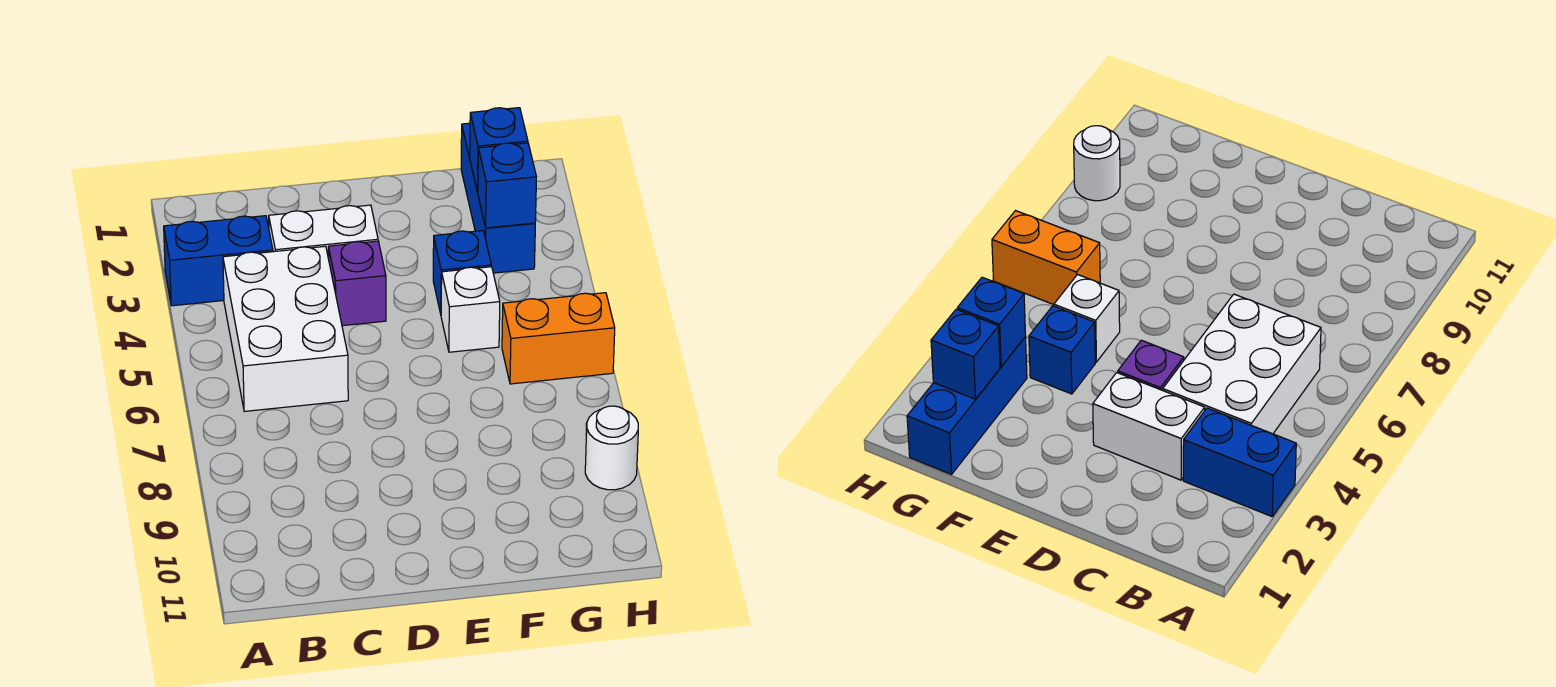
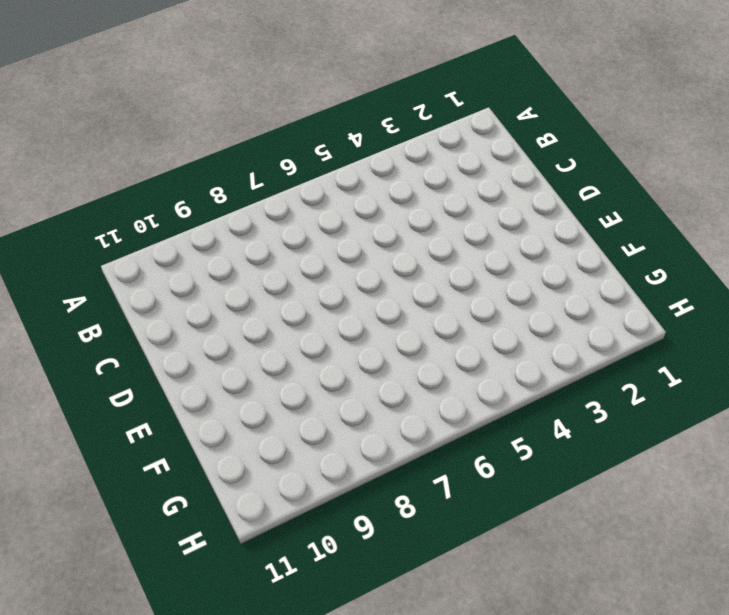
none -> blue 1x2 brick [164,216,273,306]
none -> white 2x3 brick [223,246,348,411]

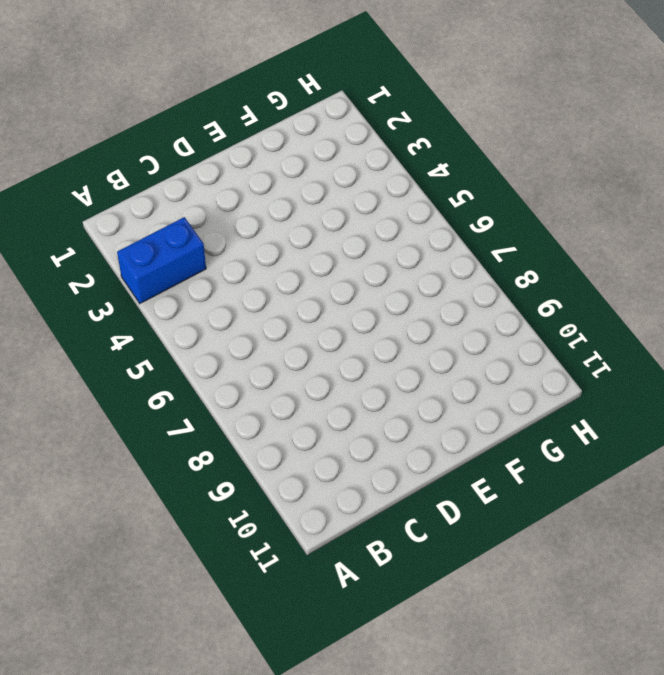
none -> white 2x3 brick [223,246,348,411]
none -> white 1x2 brick [269,205,378,259]

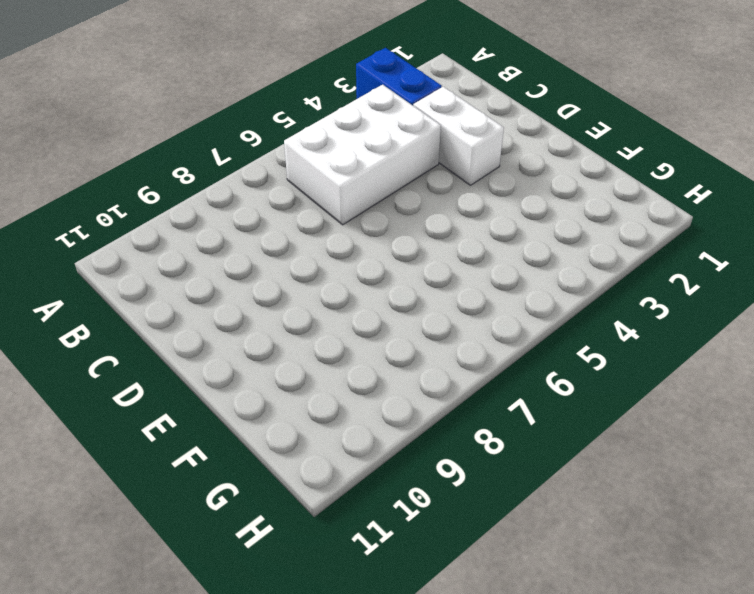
none -> purple 1x1 brick [328,241,386,326]
none -> blue 1x1 brick [433,231,491,314]

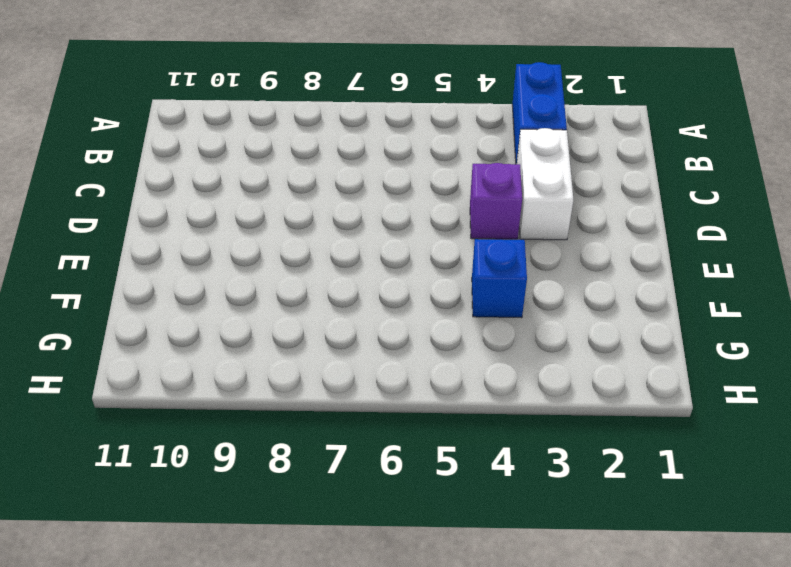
none -> white 2x3 brick [223,246,348,411]
none -> white 1x1 brick [441,267,500,352]

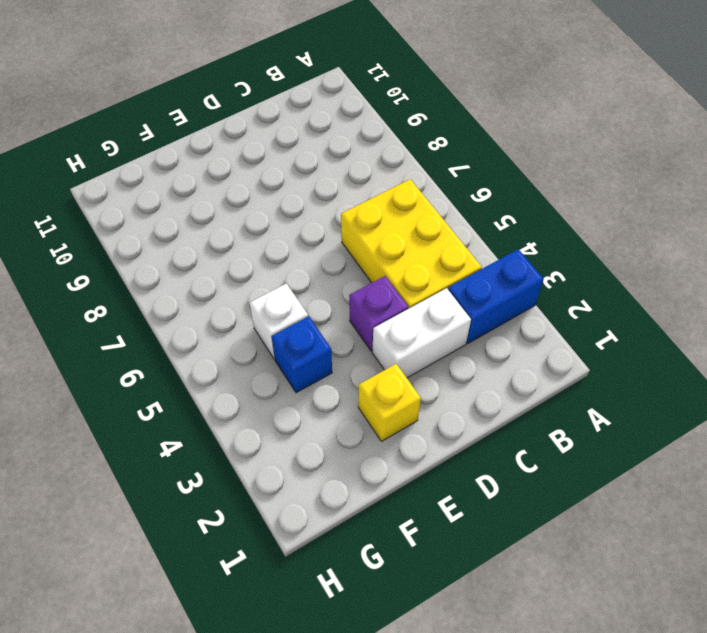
yellow 2x3 brick [341,179,482,309] -> white 2x3 brick [223,246,348,411]
yellow 1x1 brick [358,364,421,441] -> none
none -> blue 1x3 brick [461,123,535,273]
none -> orange 1x2 brick [502,293,615,384]

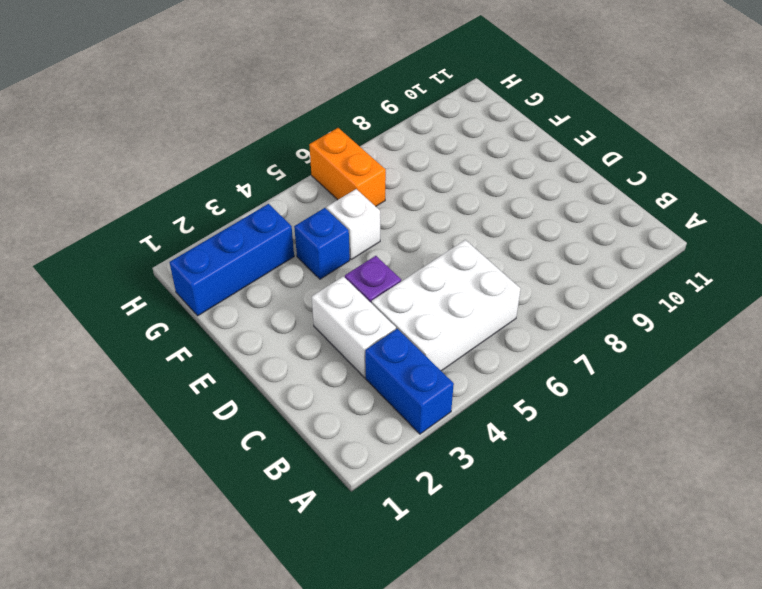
none -> white 1x1 round brick [585,406,638,490]
none -> blue 1x1 brick [470,108,528,192]

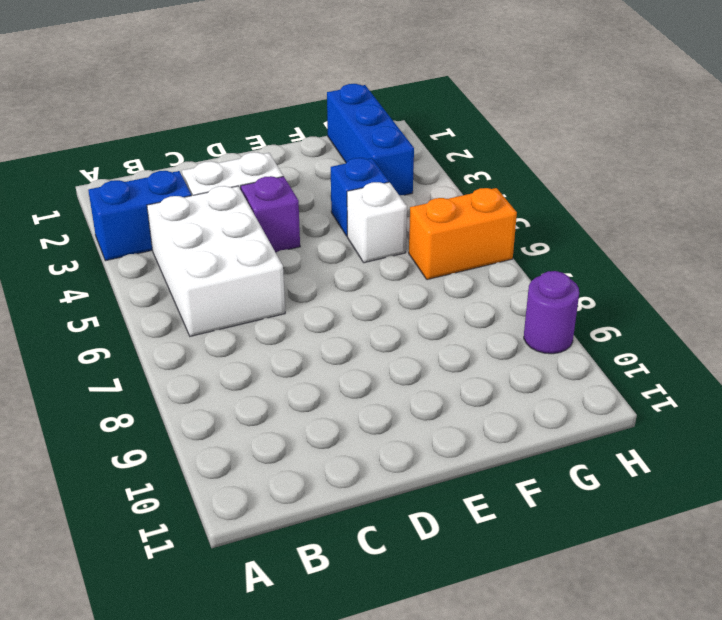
purple 1x1 round brick [524,271,579,354] -> white 1x1 round brick [585,406,638,490]
none -> blue 1x1 brick [470,108,528,192]
none -> blue 1x1 brick [478,143,536,228]

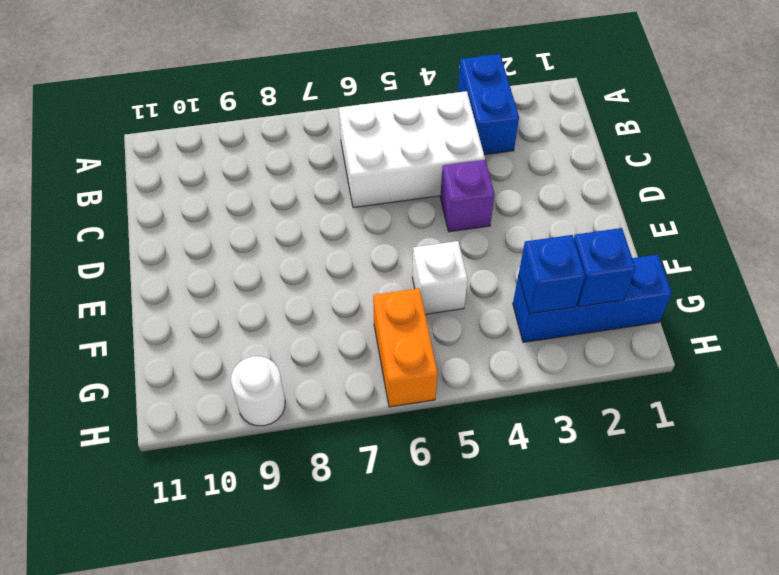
none -> white 1x2 brick [269,205,378,259]
none -> blue 1x1 brick [433,231,491,314]

